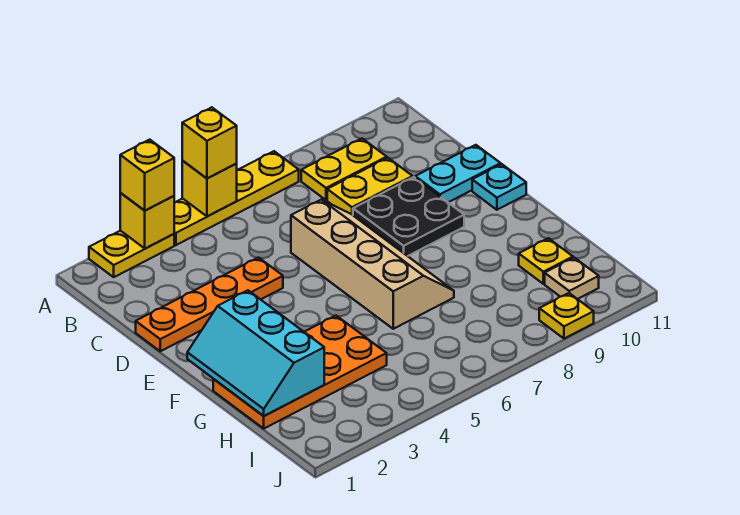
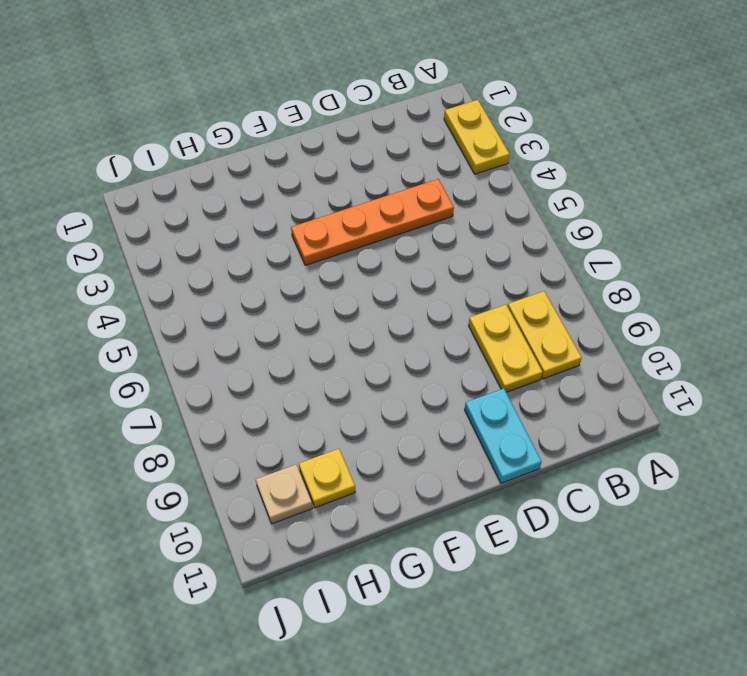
orange 1x4 plate [291,179,454,265] -> orange 1x4 plate turned to [136,257,283,351]
none -> yellow 1x4 plate [174,151,299,245]
none -> tan 2x4 slope [291,200,454,329]
none -> black 2x2 plate [353,177,464,256]

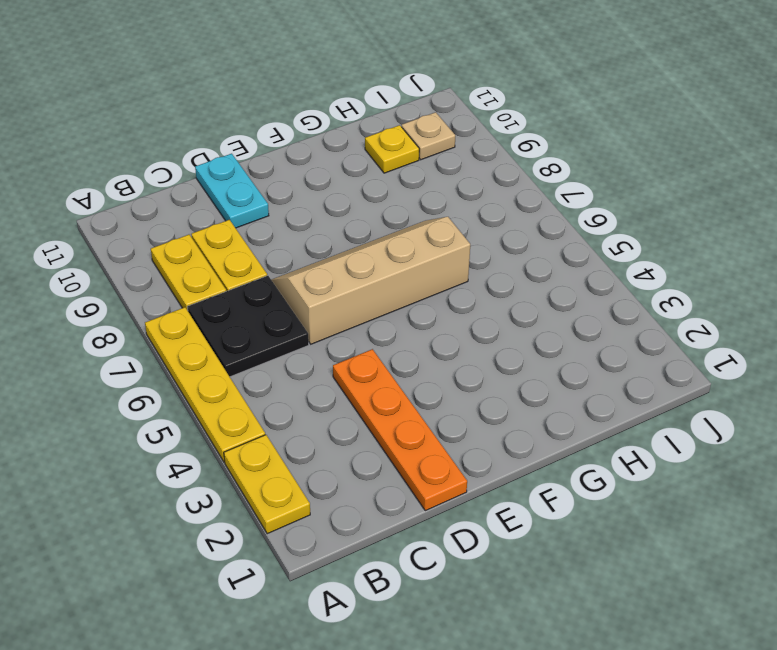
black 2x2 plate [187,276,309,377] -> black 2x2 plate moved to [353,177,464,256]
none -> cyan 1x1 plate [472,164,526,210]
none -> orange 2x4 plate [213,316,387,428]
none -> yellow 1x1 plate [539,293,594,339]

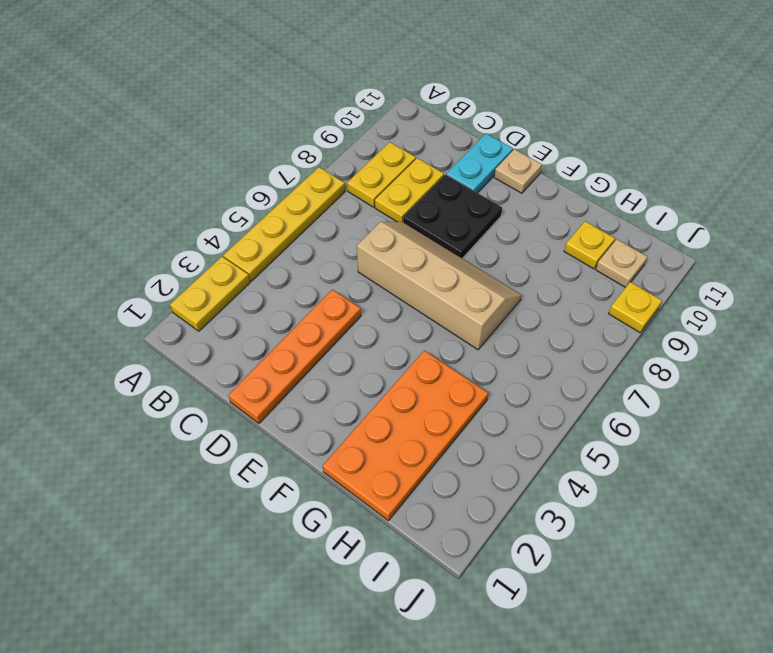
tan 1x1 plate [494,149,542,193] -> cyan 1x1 plate [472,164,526,210]
none -> yellow 1x1 brick [120,193,174,249]
none -> yellow 1x1 brick [182,161,237,216]
none -> cyan 2x3 slope [187,290,324,416]

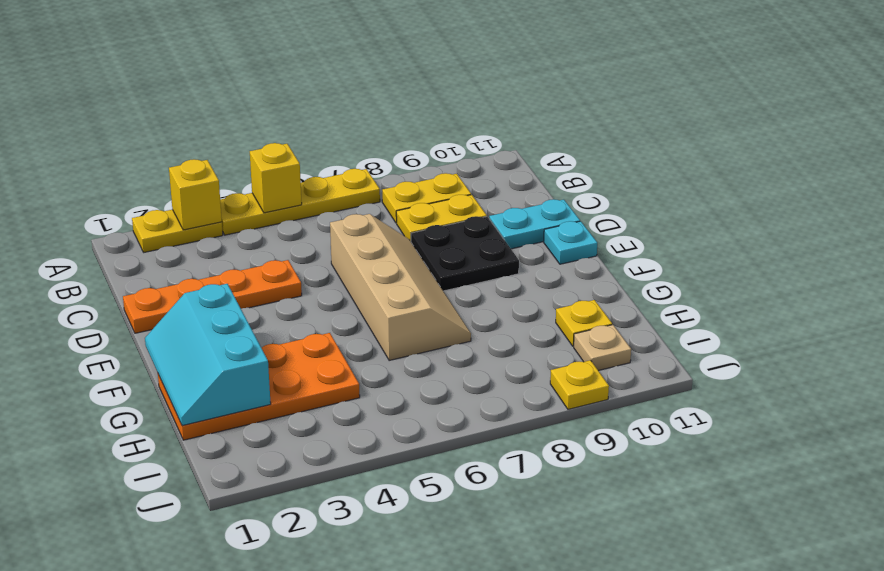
none -> yellow 1x1 brick [120,140,174,211]
none -> yellow 1x1 brick [182,107,237,178]

